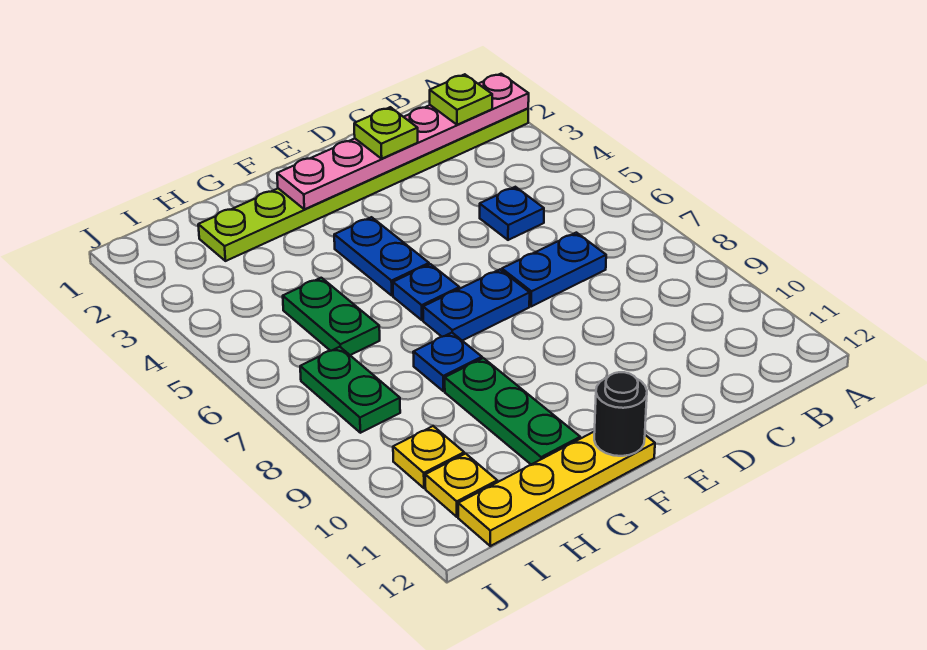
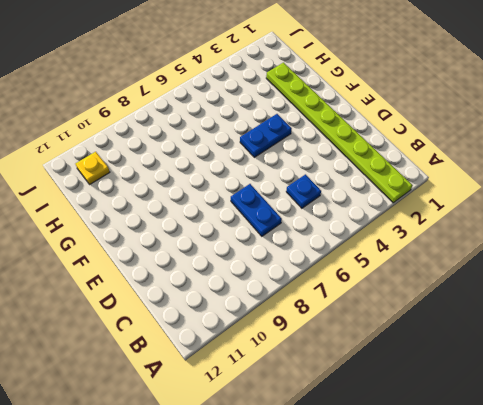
none -> blue 1x2 plate [423,270,530,341]
none -> blue 1x1 plate [393,264,459,320]
none -> yellow 1x4 plate [458,431,655,546]

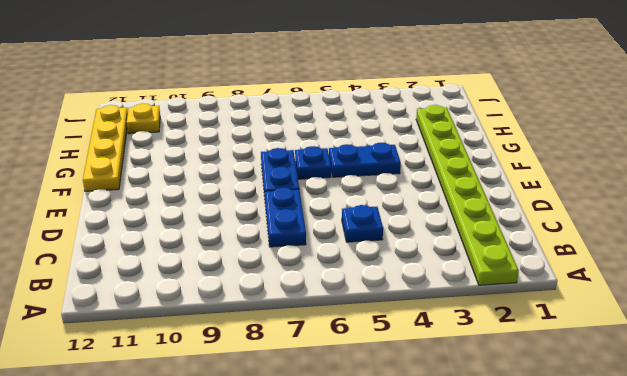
none -> blue 1x1 plate [413,333,482,391]
none -> green 1x3 plate [445,358,580,464]
none -> green 1x2 plate [283,278,380,355]

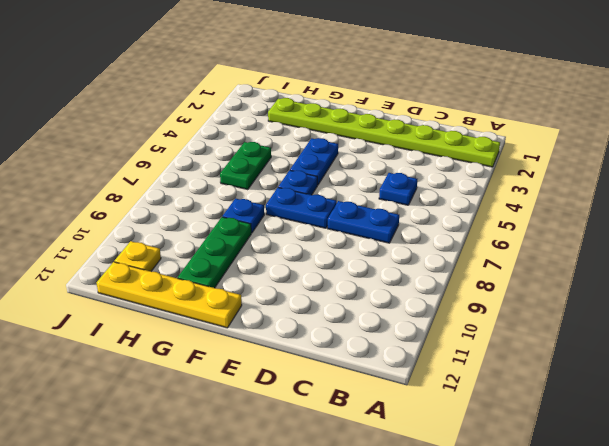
none -> green 1x2 plate [300,347,400,433]
none -> yellow 1x1 plate [393,426,464,488]
none -> pink 1x6 plate [277,74,529,209]

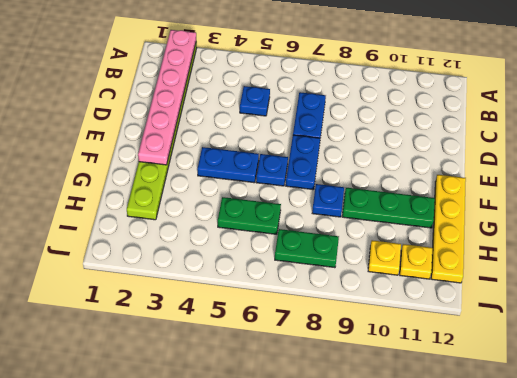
none -> black 1x1 round brick [594,372,647,456]
none -> lime 1x1 plate [430,74,492,125]
none -> lime 1x1 plate [354,107,418,159]

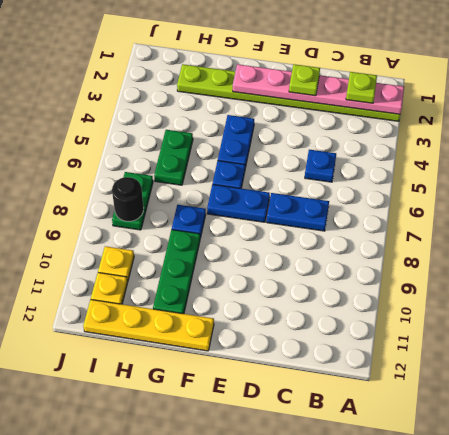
black 1x1 round brick [112,177,144,221] -> black 1x1 round brick moved to [594,372,647,456]

